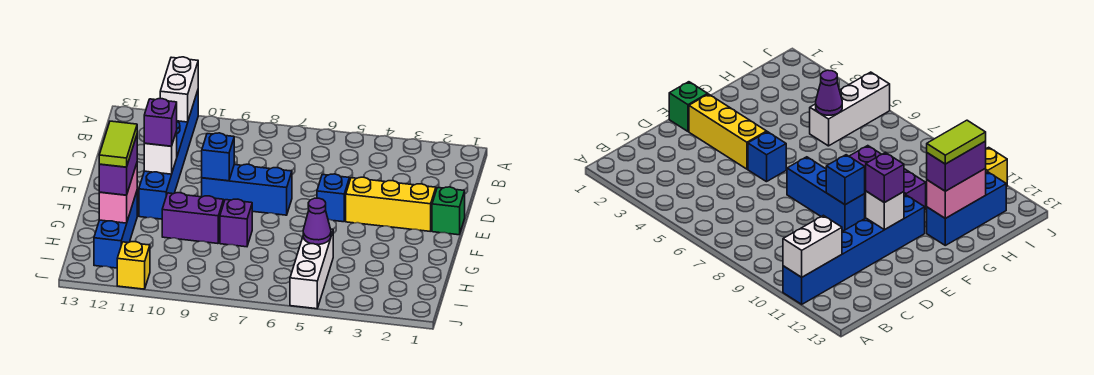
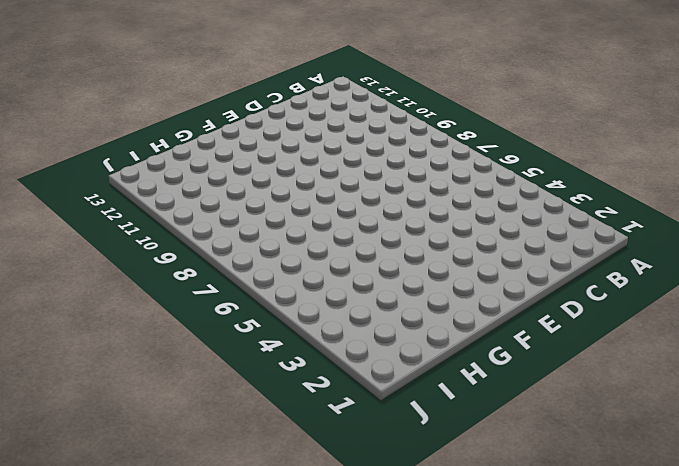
none -> blue 1x6 brick [139,91,198,219]
none -> green 1x1 brick [432,187,465,235]
none -> yellow 1x3 brick [346,177,436,232]

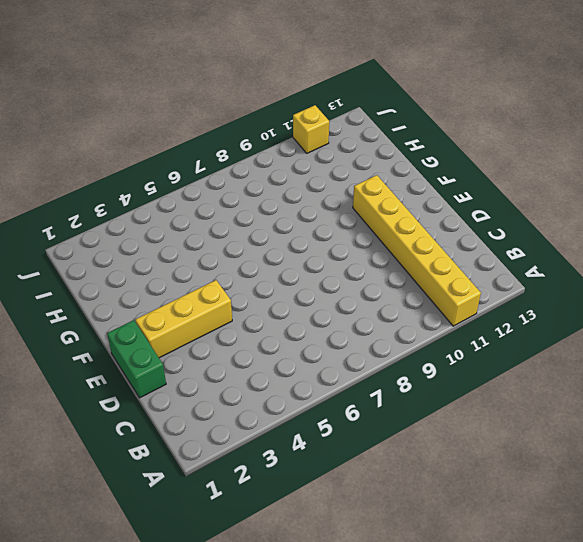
yellow 1x6 brick [353,175,481,326] -> blue 1x6 brick [139,91,198,219]
green 1x2 brick [107,320,166,398] -> green 1x1 brick [432,187,465,235]
none -> blue 1x1 brick [317,174,349,222]
none -> blue 1x3 brick [202,164,292,215]
none -> purple 1x1 brick [220,199,252,247]

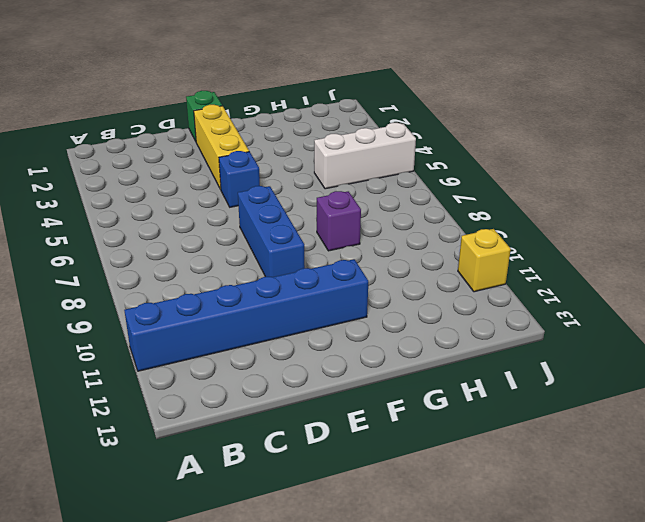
none -> purple 1x2 brick [162,193,224,244]
none -> blue 1x3 brick [94,192,137,268]
none -> white 1x2 brick [160,57,198,122]

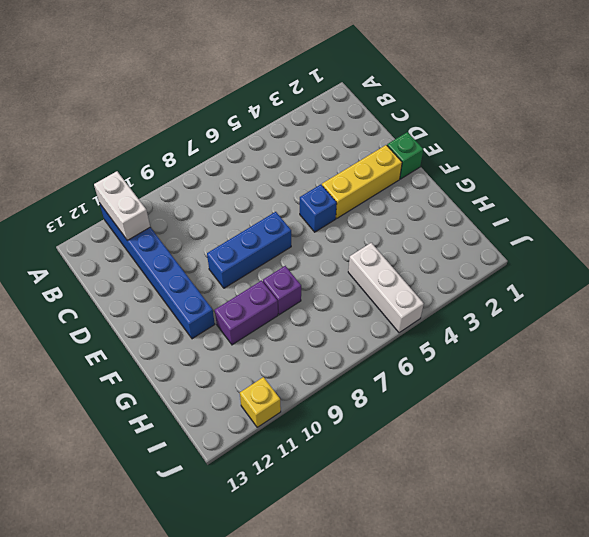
none -> blue 1x3 brick [94,192,137,268]
none -> blue 1x1 brick [202,133,234,181]
none -> white 1x1 brick [144,131,177,174]

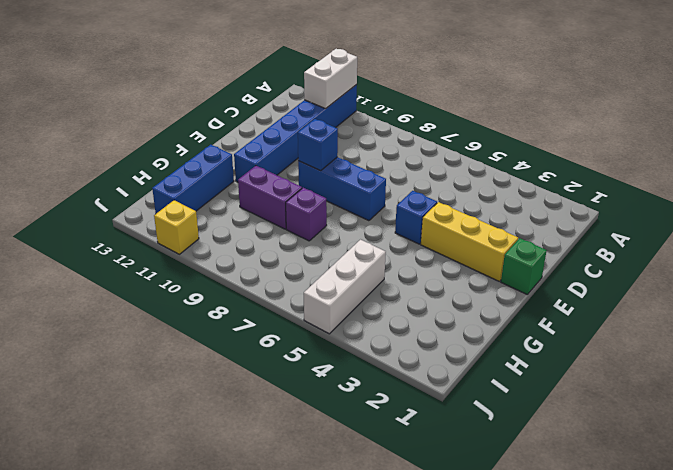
none -> white 1x1 brick [144,131,177,174]
none -> pink 1x2 brick [99,164,137,223]
none -> purple 1x1 cone [303,198,331,245]

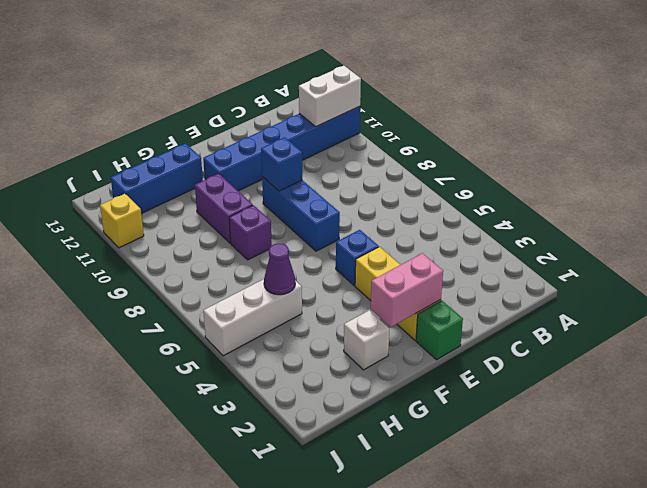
pink 1x2 brick [371,253,443,327] -> pink 1x2 brick moved to [99,164,137,223]
white 1x1 brick [344,310,389,370] -> white 1x1 brick moved to [144,131,177,174]
none -> purple 1x1 brick [144,99,177,146]
none -> purple 1x2 brick [99,136,137,195]
none -> lime 1x2 tile [99,121,137,167]

